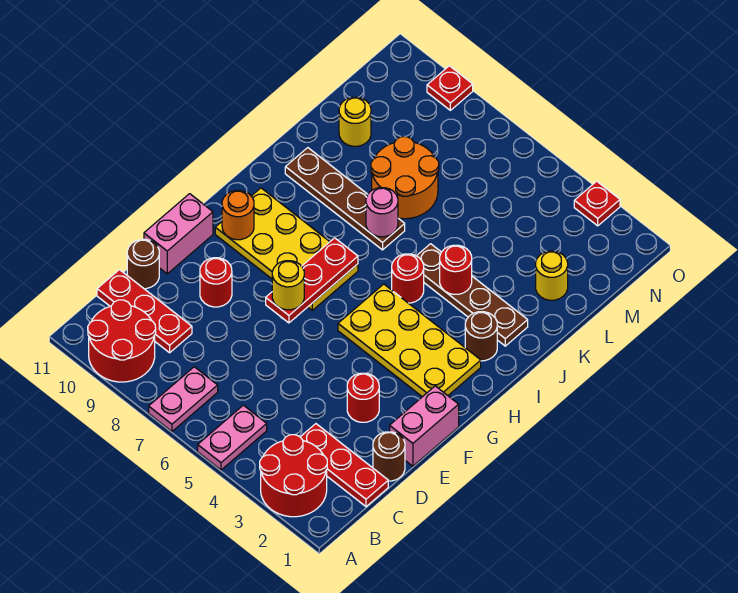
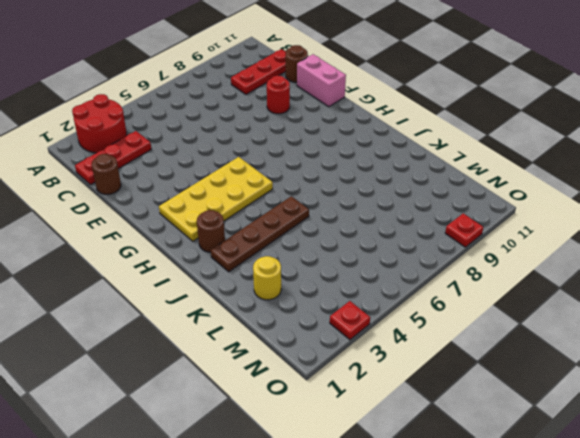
none -> pink 1x2 plate [198,405,267,470]
none -> pink 1x2 plate [149,367,218,431]
none -> red 2x2 round brick [88,300,156,382]

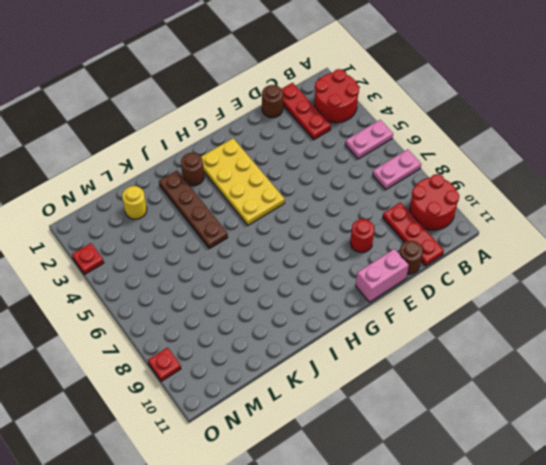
none -> pink 1x2 brick [390,386,459,466]
none -> red 1x1 round brick [347,373,379,422]
none -> yellow 2x4 plate [215,188,358,310]

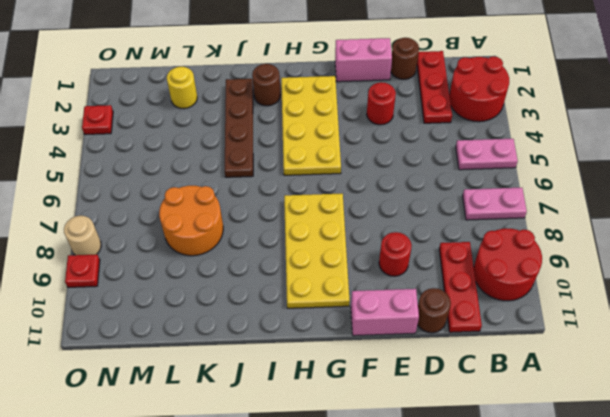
tan 1x1 round brick [64,216,101,255] -> none
none -> red 1x1 round brick [392,254,424,303]
none -> brown 1x4 plate [285,148,405,250]
none -> yellow 1x1 round brick [339,97,371,146]

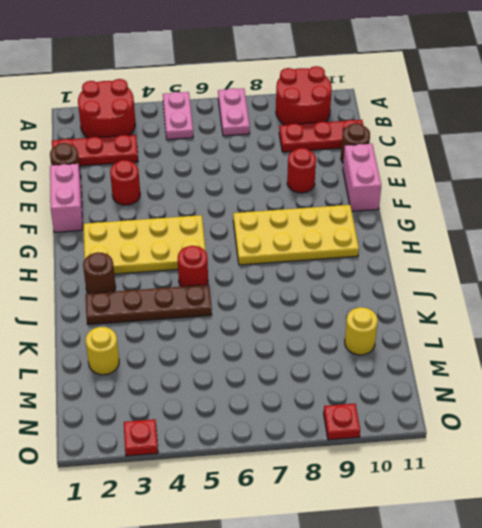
none -> brown 1x4 plate [285,148,405,250]
none -> orange 2x2 round brick [371,137,439,219]
none -> red 1x3 plate [266,238,358,323]

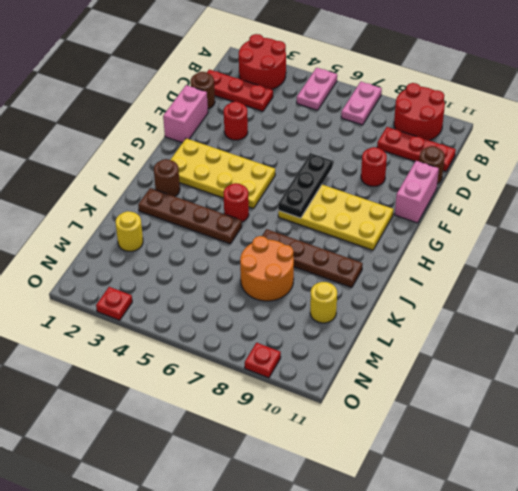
black 1x3 plate [278,153,333,218] -> red 1x3 plate [266,238,358,323]
none -> orange 1x1 round brick [222,190,254,240]
none -> red 1x1 round brick [440,245,472,294]
none -> pink 1x1 round brick [366,188,398,237]

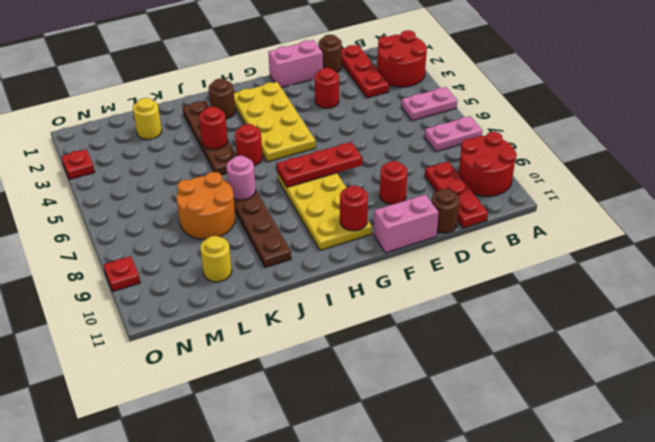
red 1x1 round brick [340,186,368,231] -> orange 1x1 round brick [222,190,254,240]
none -> yellow 1x1 round brick [272,261,304,310]

